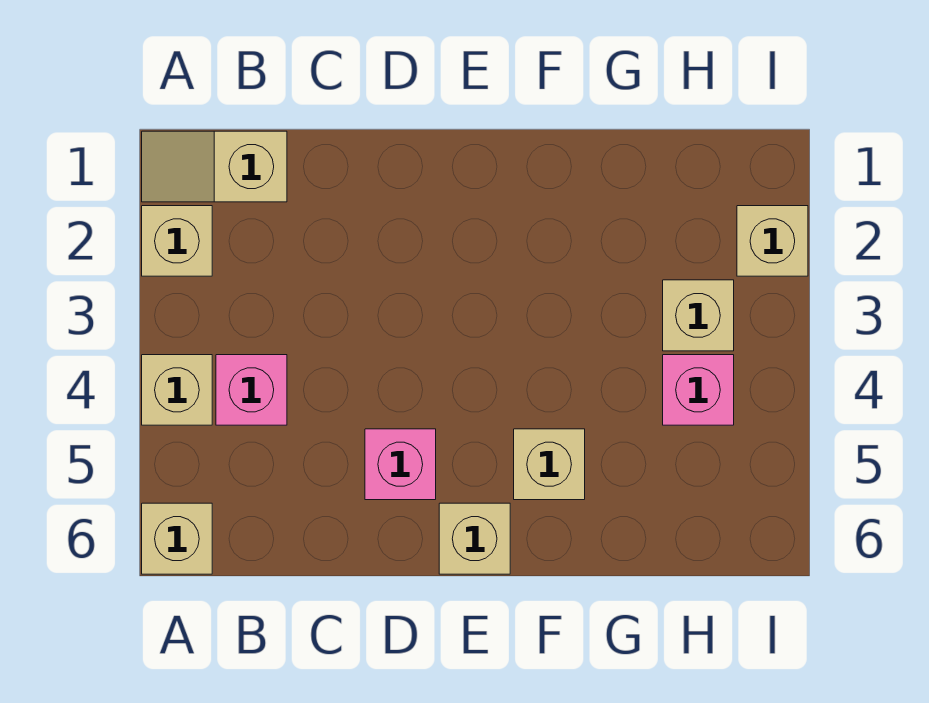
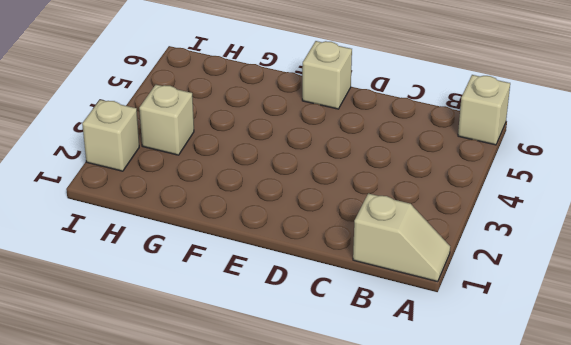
none -> tan 1x1 brick [142,206,212,276]
none -> tan 1x1 brick [142,355,212,425]

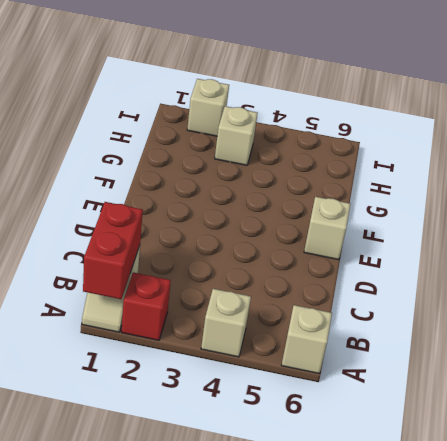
red 1x2 brick [83,202,143,299] -> none
red 1x1 brick [122,272,171,340] -> tan 1x1 brick [142,206,212,276]
none -> pink 1x1 brick [216,355,287,425]
none -> pink 1x1 brick [365,429,436,500]

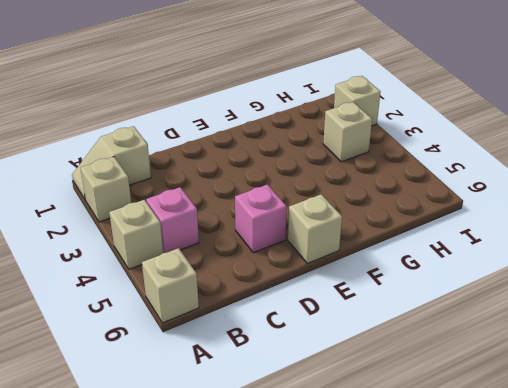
none -> tan 1x1 brick [514,429,585,500]
none -> pink 1x1 brick [663,355,734,425]

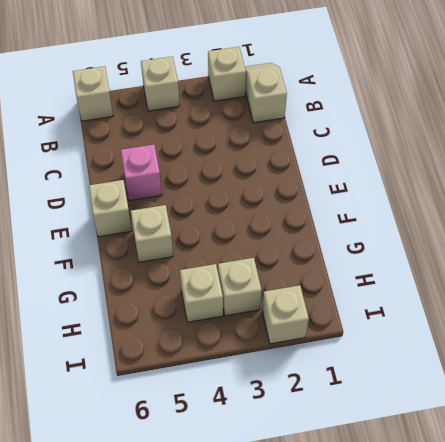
tan 1x1 brick [180,264,223,322] -> pink 1x1 brick [663,355,734,425]
none -> pink 1x1 brick [216,355,287,425]

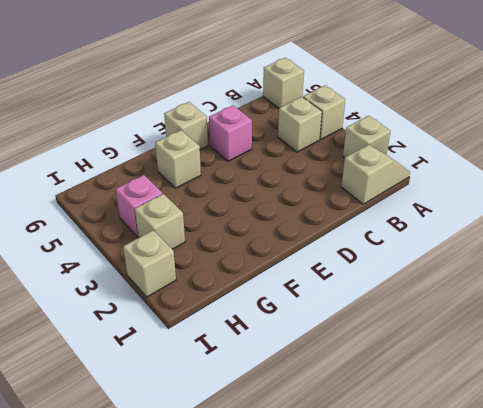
tan 1x1 brick [278,97,322,152] -> pink 1x1 brick [216,355,287,425]

